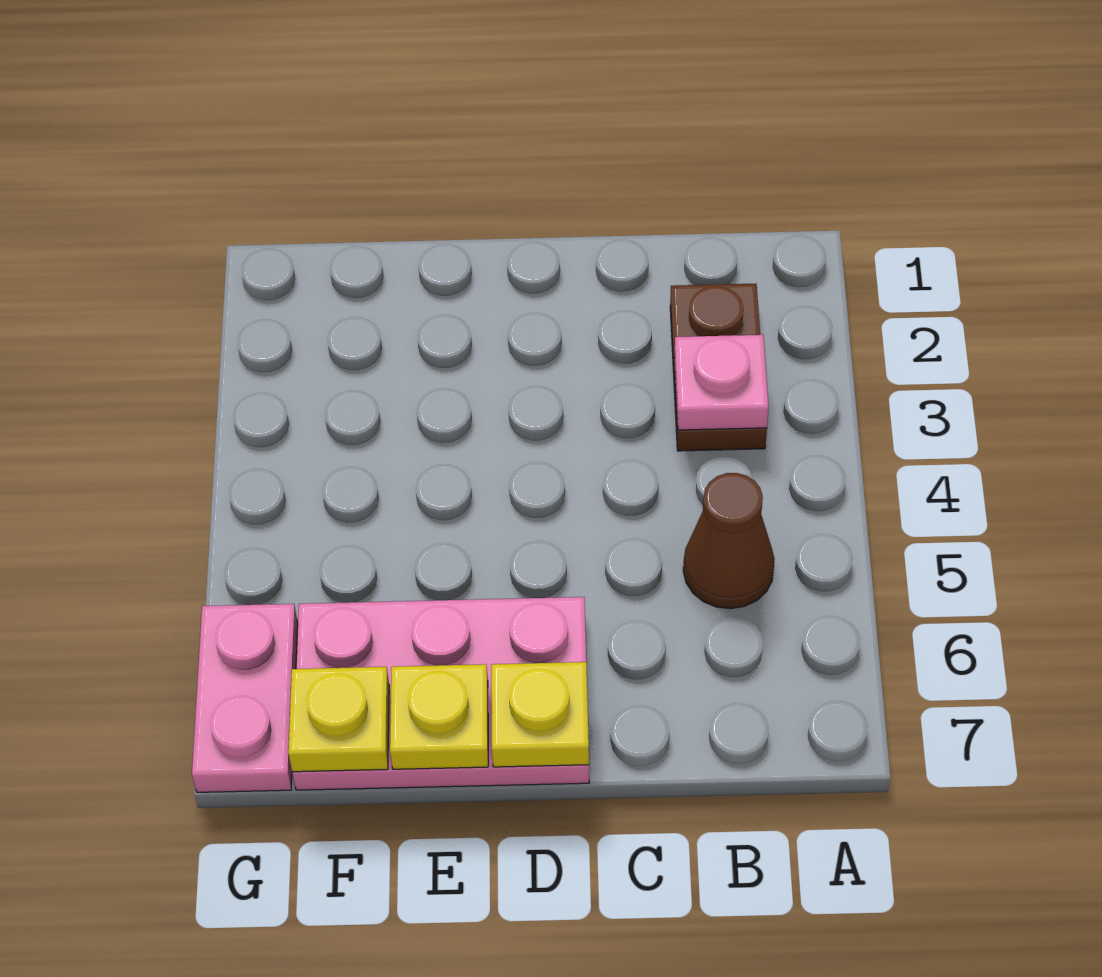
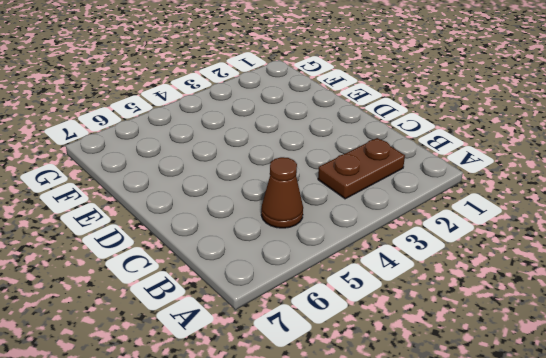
none -> pink 2x3 plate [292,597,589,790]
none -> pink 1x2 plate [192,604,298,792]

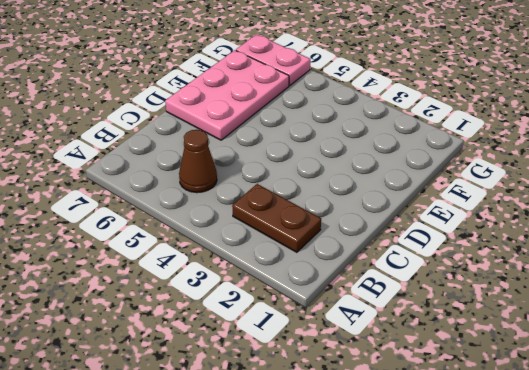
none -> pink 1x1 plate [674,335,769,430]
none -> yellow 1x1 plate [491,662,589,767]

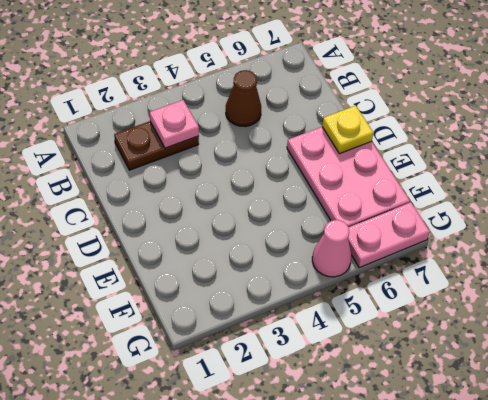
pink 1x1 cone [312,220,351,277] -> none
none -> yellow 1x1 plate [390,664,488,769]
none -> yellow 1x1 plate [288,667,389,772]

